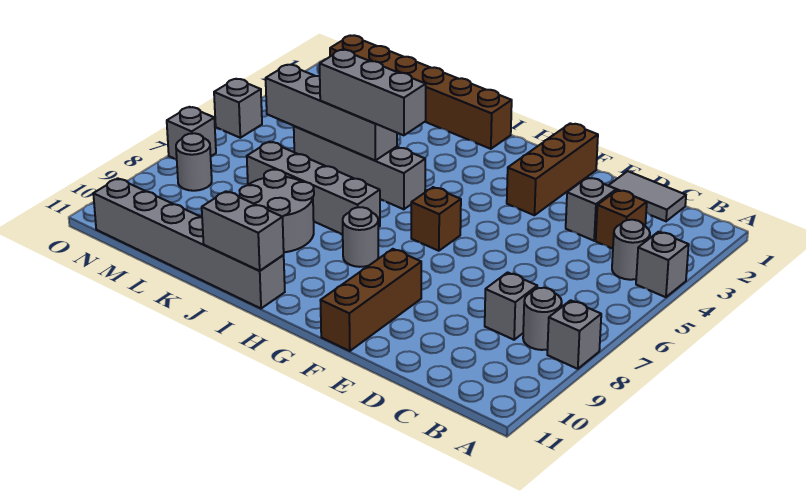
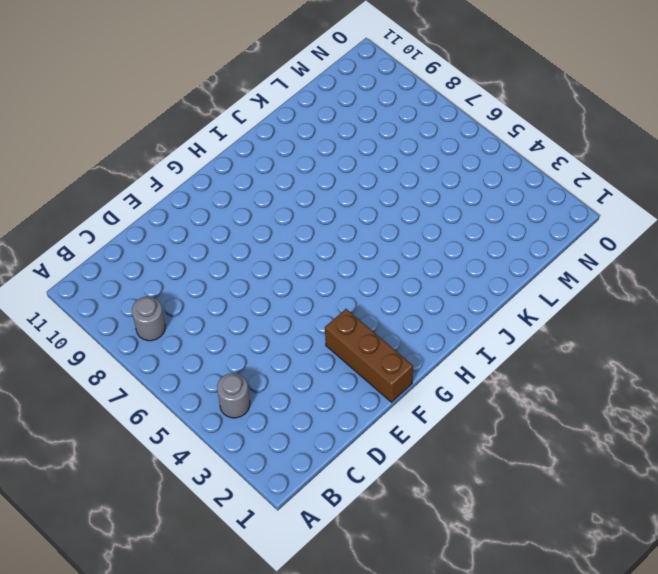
none -> grey 1x1 brick [636,232,689,297]
none -> grey 1x1 brick [547,300,601,369]
none -> grey 1x2 tile [608,171,686,221]

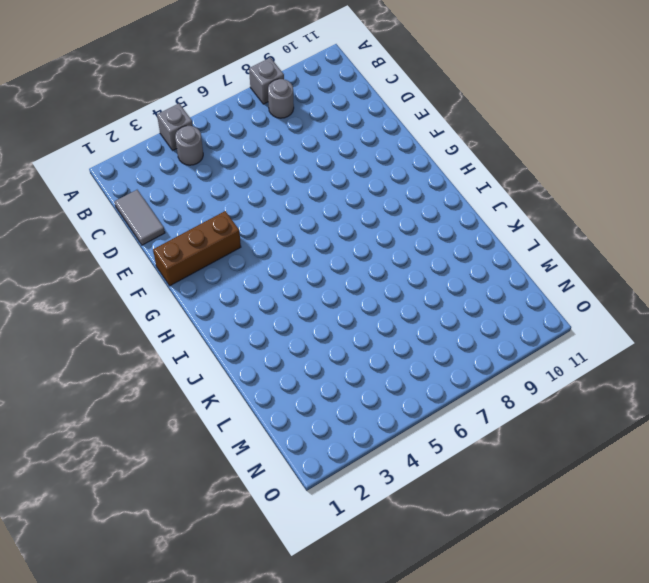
none -> brown 1x1 brick [596,190,647,249]
none -> grey 1x1 brick [485,272,537,340]
none -> grey 1x1 brick [566,177,616,241]

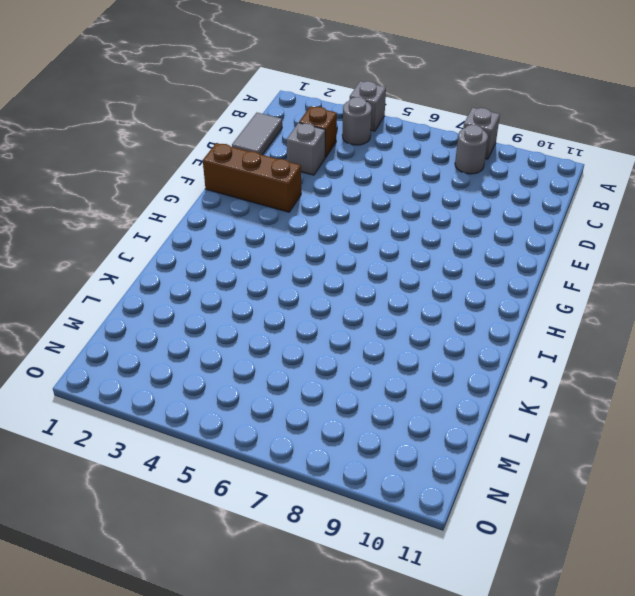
none -> grey 1x1 brick [485,272,537,340]
none -> brown 1x3 brick [320,249,421,351]
none -> brown 1x1 brick [411,187,461,251]

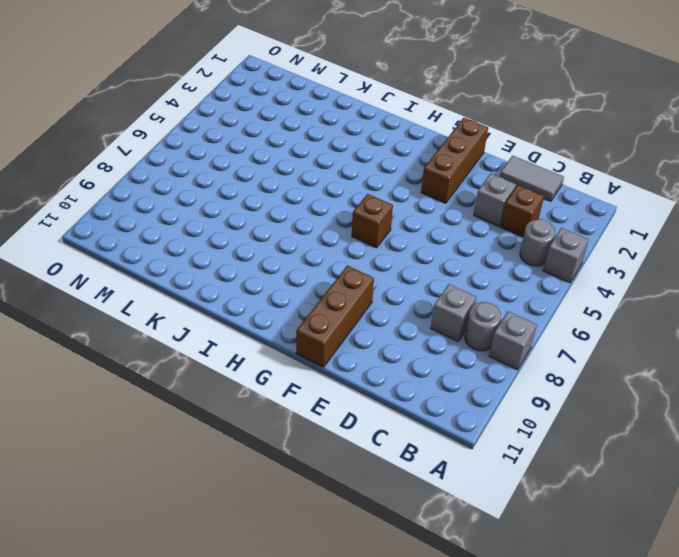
none -> grey 1x1 round brick [343,207,378,267]
none -> brown 1x6 brick [330,35,512,149]
none -> grey 1x4 brick [294,126,425,209]

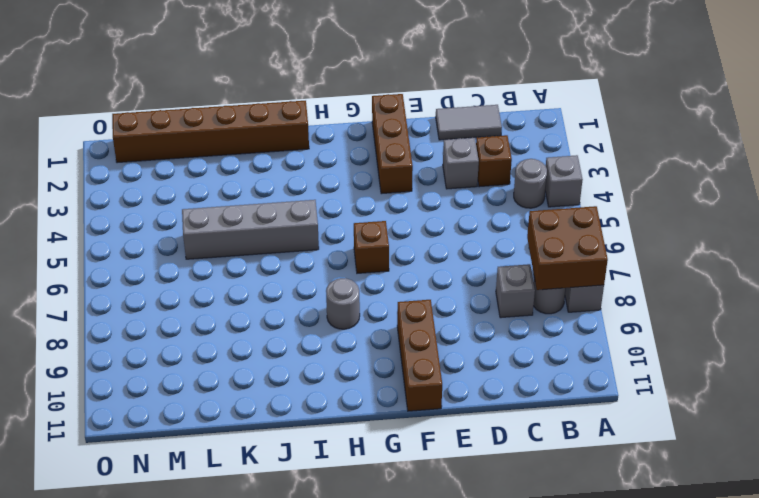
brown 2x2 brick [527,206,608,290] -> none
none -> grey 1x4 brick [247,142,380,234]
none -> grey 1x6 brick [93,178,285,308]
none -> grey 2x2 round brick [240,170,314,252]

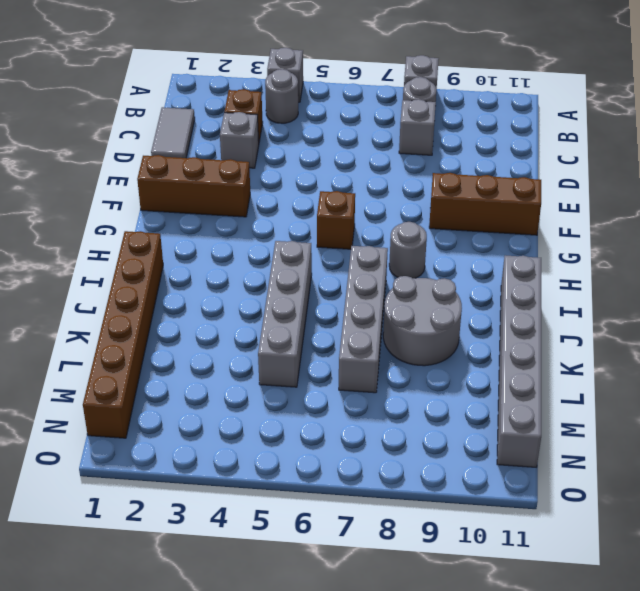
none -> grey 1x1 round brick [176,133,212,191]
none -> grey 1x1 brick [214,79,262,138]
none -> grey 1x1 brick [167,107,216,160]

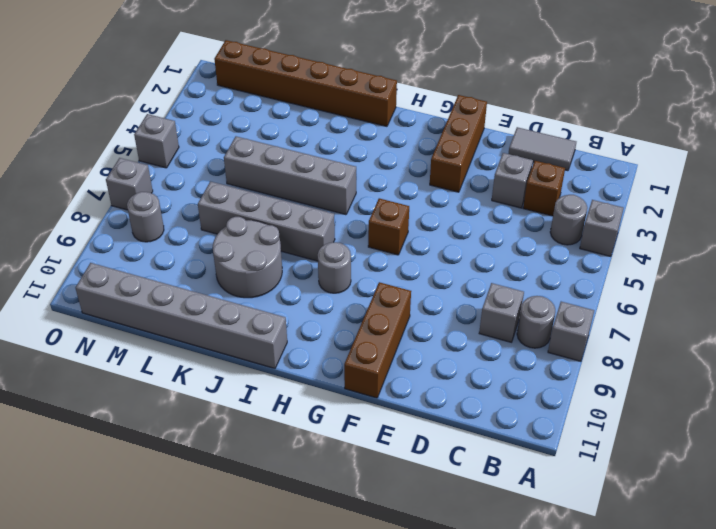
none -> grey 1x2 brick [202,191,284,271]
none -> grey 1x4 brick [266,65,397,160]
none -> grey 1x3 brick [320,50,426,135]

